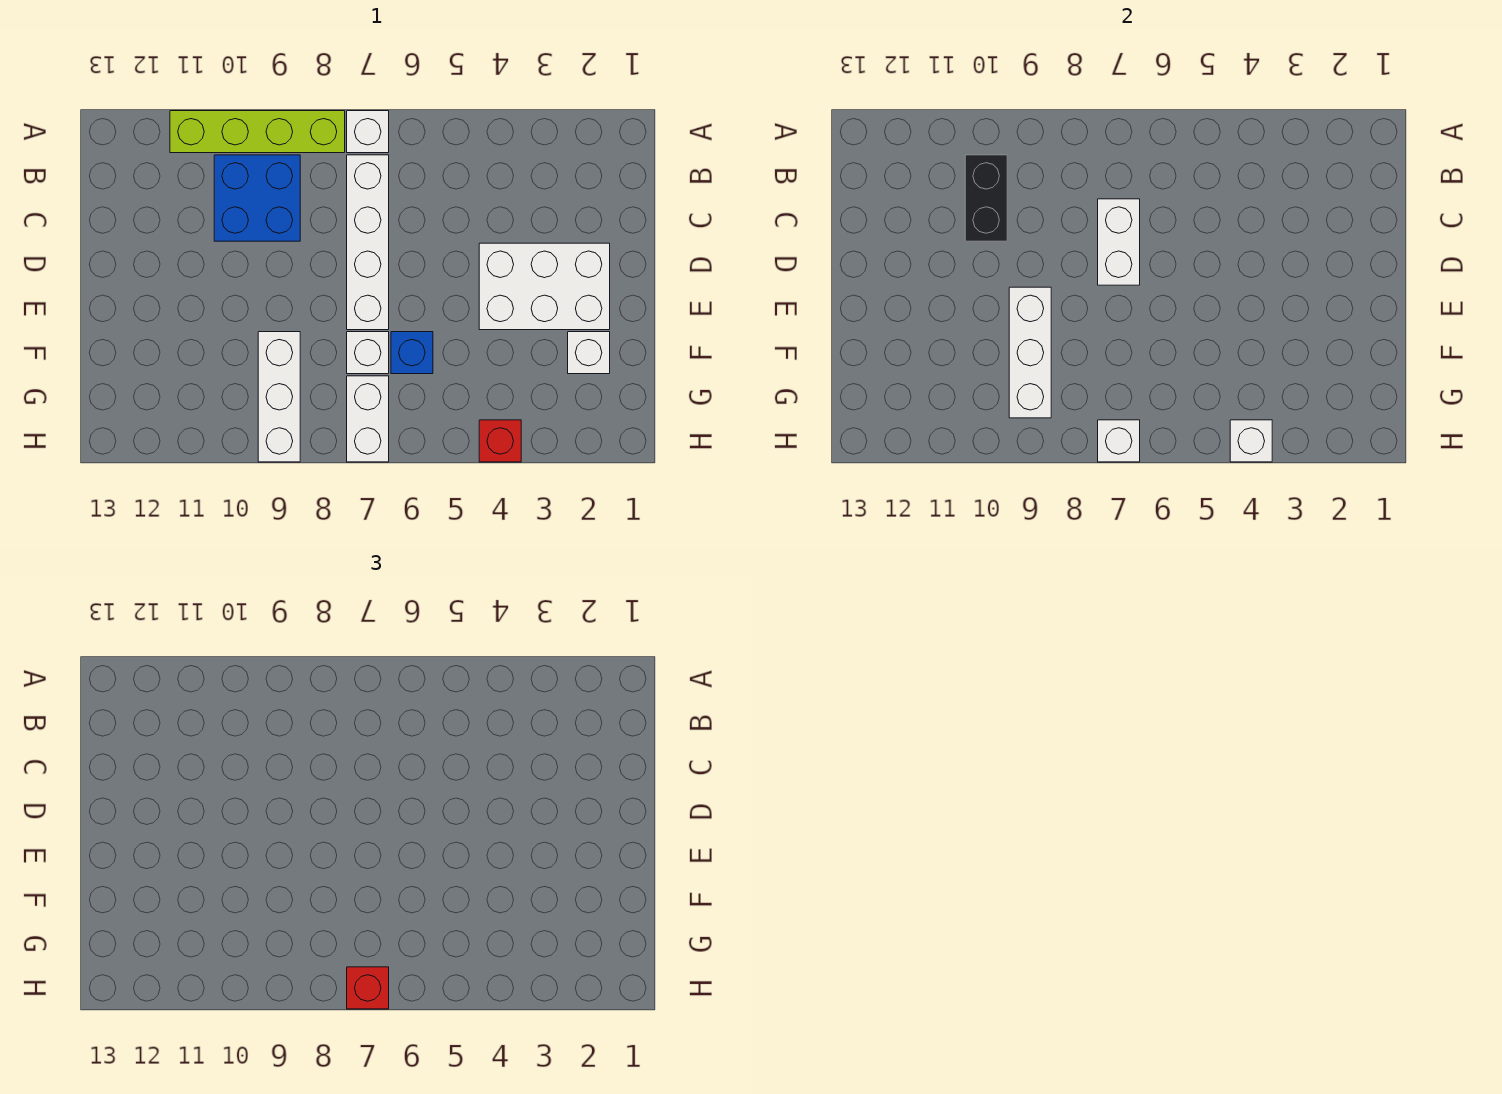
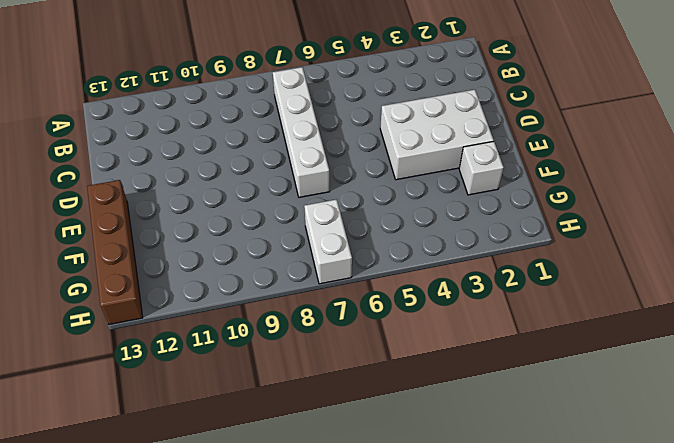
brown 1x4 brick [87,180,143,325] -> none
none -> white 1x1 brick [347,111,389,153]
none -> lime 1x4 brick [170,111,345,153]
none -> blue 2x2 brick [214,155,300,241]

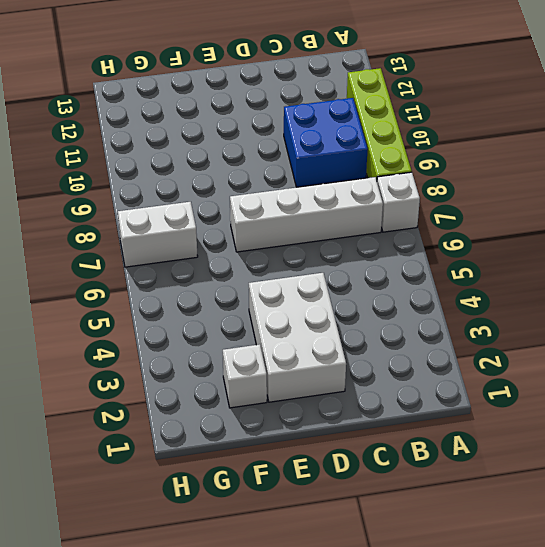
none -> blue 1x1 brick [391,332,433,374]
none -> white 1x1 brick [347,332,389,374]
none -> white 1x3 brick [258,332,300,462]

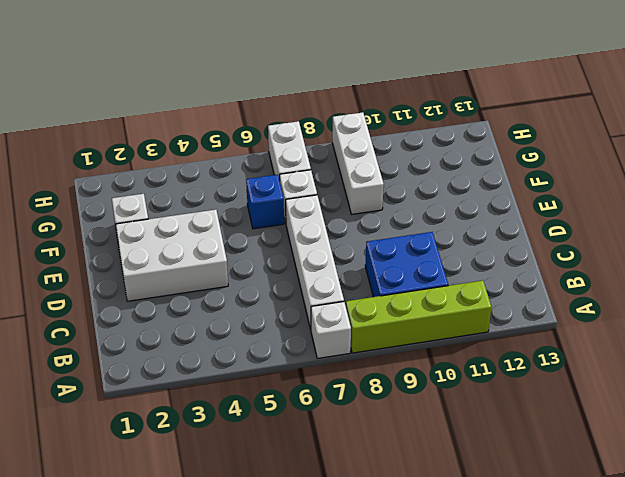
none -> red 1x1 brick [479,420,521,462]
none -> black 1x2 brick [965,155,1007,241]
none -> white 1x2 brick [1098,199,1140,285]

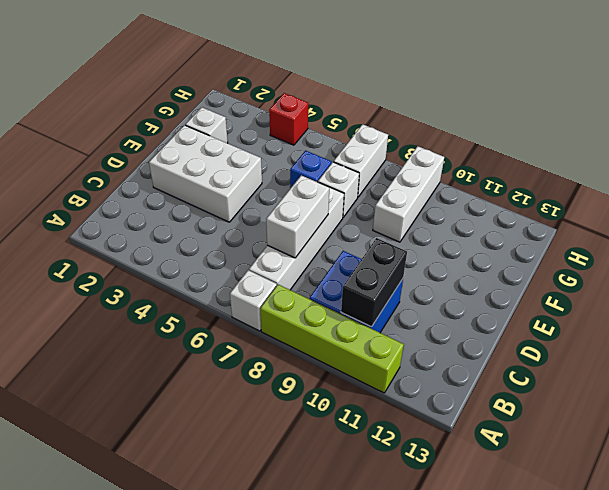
none -> white 1x3 brick [1009,287,1051,418]
none -> white 1x1 brick [1230,420,1272,462]
none -> white 1x1 brick [1098,420,1140,462]

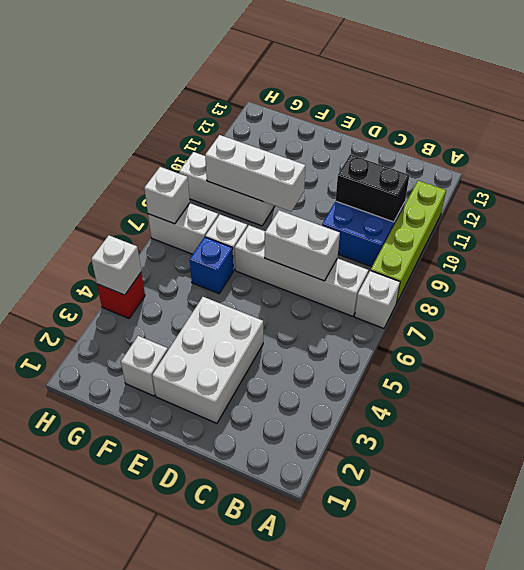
none -> red 1x1 brick [347,967,389,1009]

